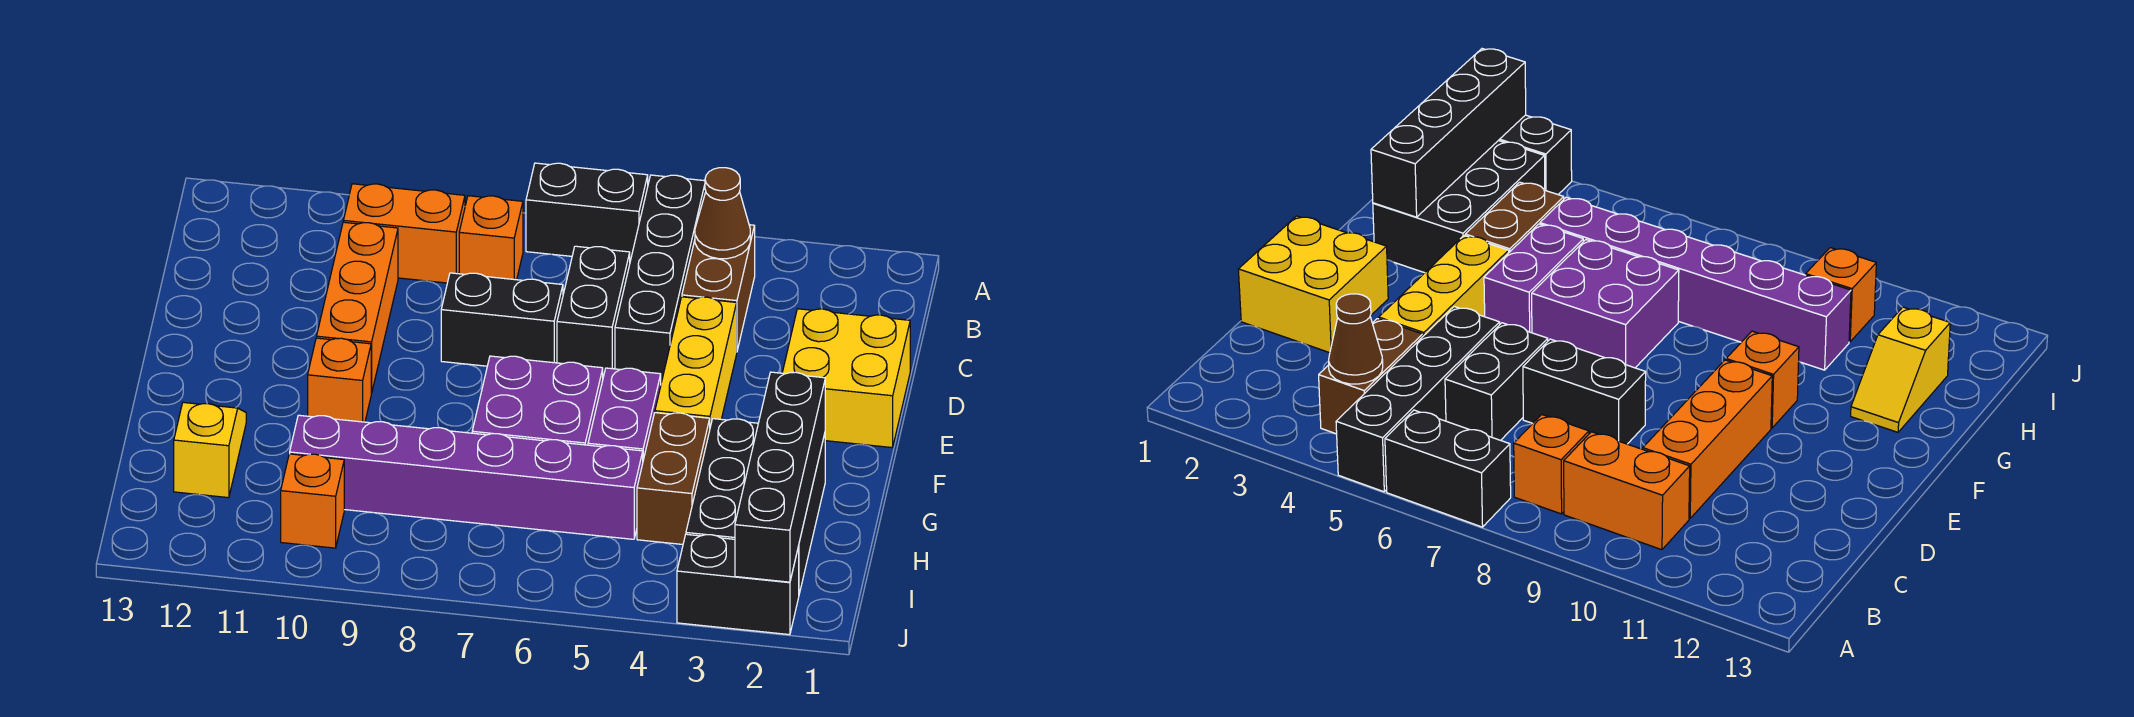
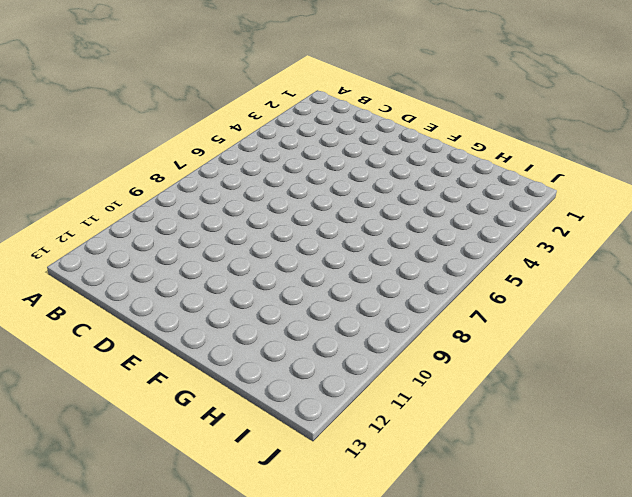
none -> black 1x4 brick [615,175,706,383]
none -> black 1x2 brick [526,163,648,261]
none -> brown 1x2 brick [682,225,755,350]

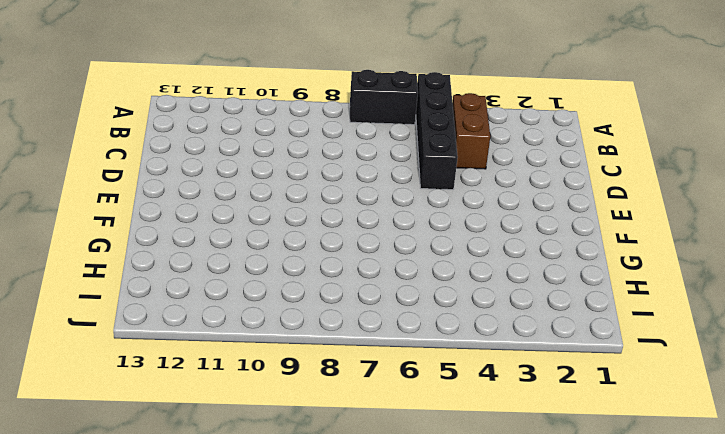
none -> orange 1x1 brick [459,196,523,280]
none -> orange 1x2 brick [343,184,465,283]
none -> black 1x2 brick [557,246,630,377]

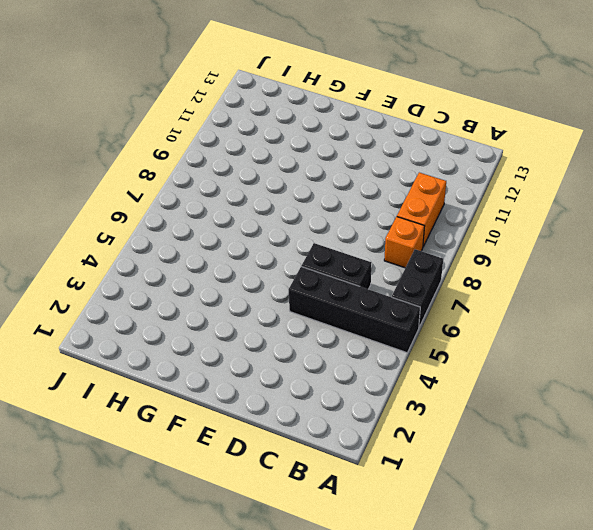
none -> brown 1x2 brick [682,225,755,350]
none -> orange 1x3 brick [317,222,398,393]
none -> yellow 2x2 brick [782,309,910,448]

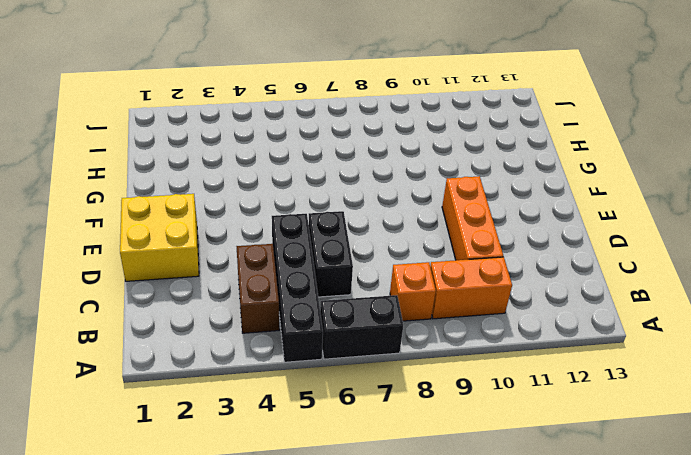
none -> yellow 1x3 brick [655,297,737,427]
none -> black 1x2 brick [441,273,563,366]
none -> purple 1x2 brick [588,368,661,460]

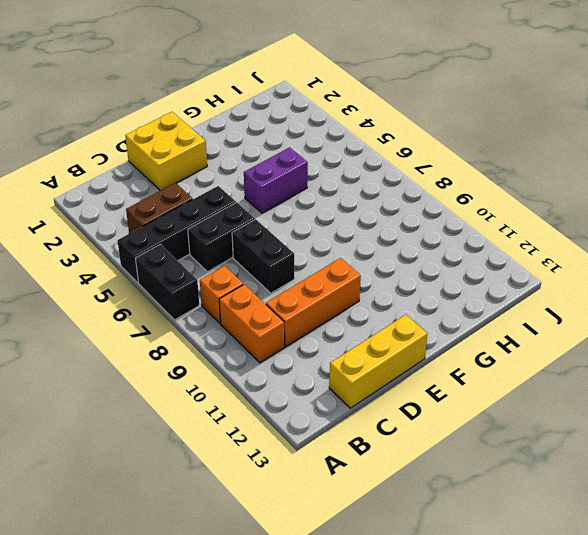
yellow 1x3 brick [329,315,428,408] -> yellow 1x3 brick moved to [655,297,737,427]
none -> purple 2x2 brick [472,356,603,445]
none -> orange 1x1 brick [308,338,371,422]
none -> black 2x3 brick [686,419,825,594]

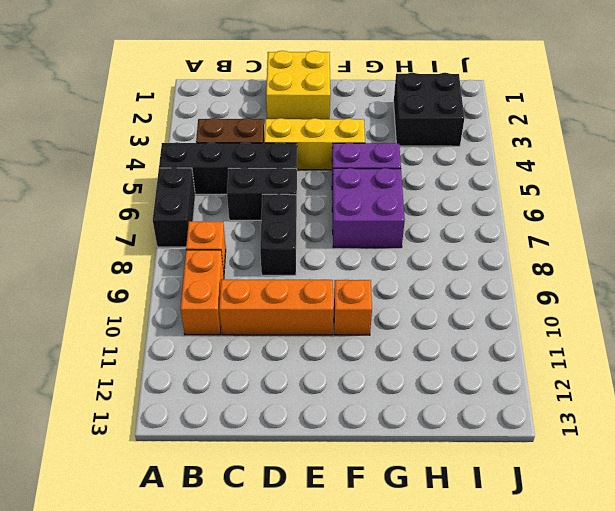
black 2x2 brick [394,73,464,146] -> black 2x3 brick [686,419,825,594]
none -> brown 1x2 brick [637,413,710,544]
none -> yellow 1x2 slope [174,402,246,498]
none -> purple 1x6 brick [290,415,643,539]

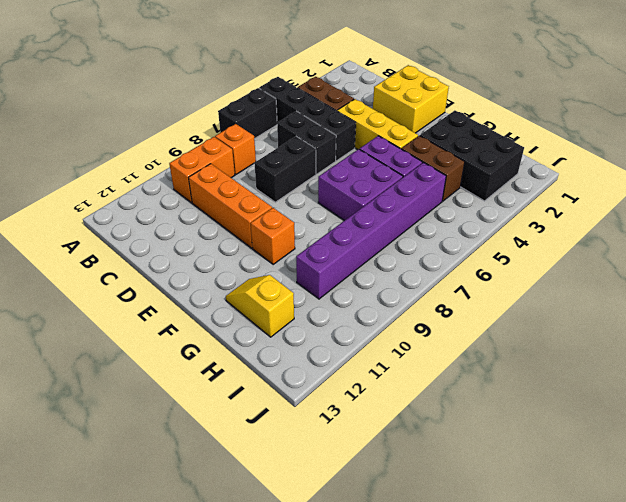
none -> orange 1x1 brick [281,454,344,548]
none -> black 1x2 brick [677,534,799,635]
none -> brown 1x1 cone [695,168,750,259]

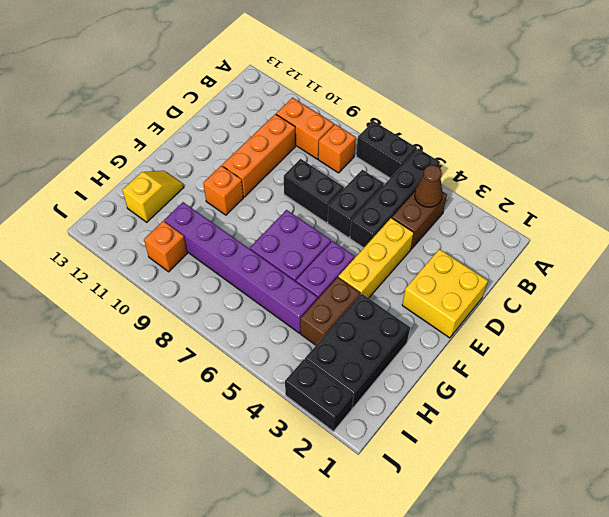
none -> black 1x4 brick [735,372,825,582]

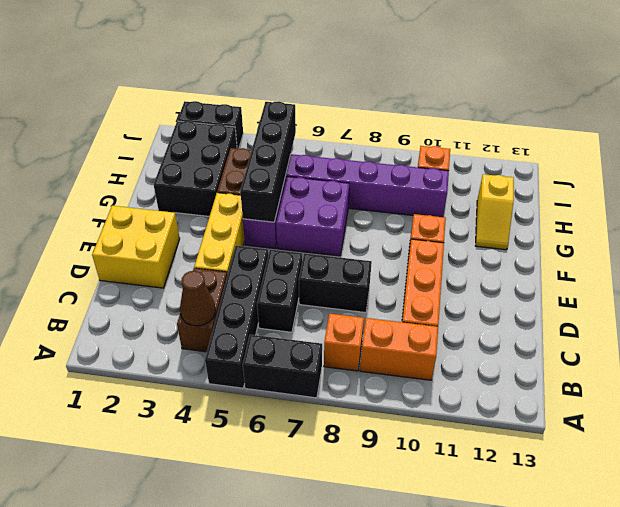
black 1x4 brick [240,101,296,222] -> black 1x4 brick moved to [735,372,825,582]

